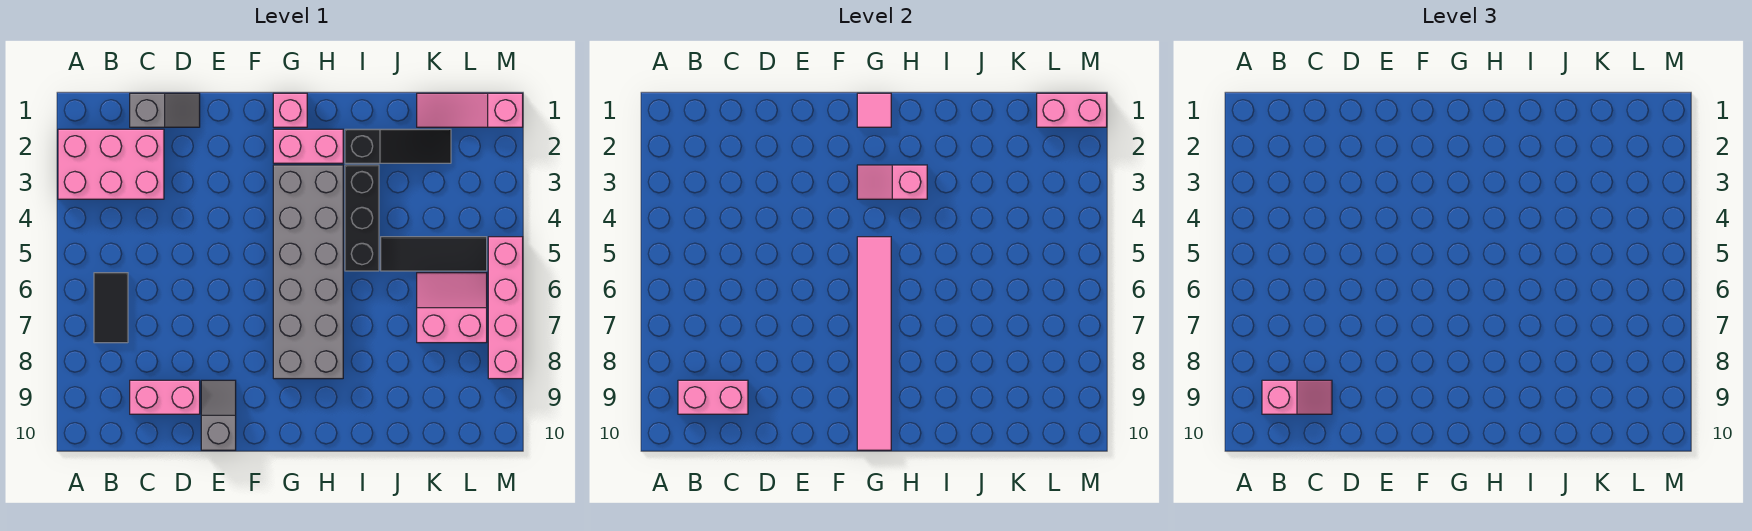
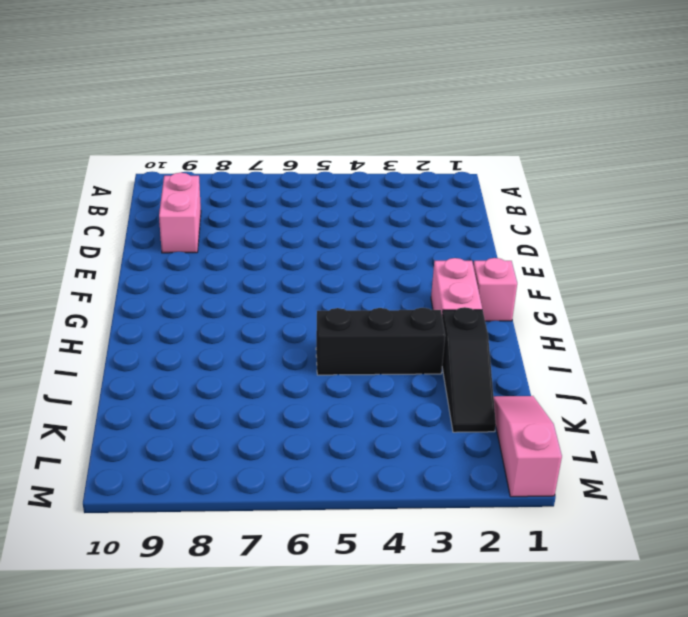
none -> pink 2x3 brick [58,129,164,199]
none -> black 1x2 tile [94,273,128,343]
none -> grey 1x2 slope [130,93,200,127]

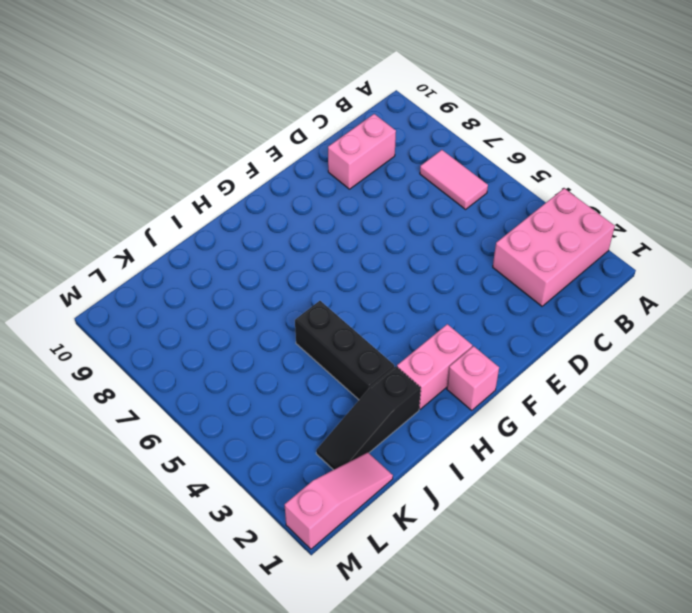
pink 1x2 tile [420,150,488,209] -> black 1x2 tile [94,273,128,343]
none -> grey 1x2 slope [130,93,200,127]
none -> grey 1x2 slope [201,380,236,450]
none -> grey 2x6 brick [273,165,343,379]

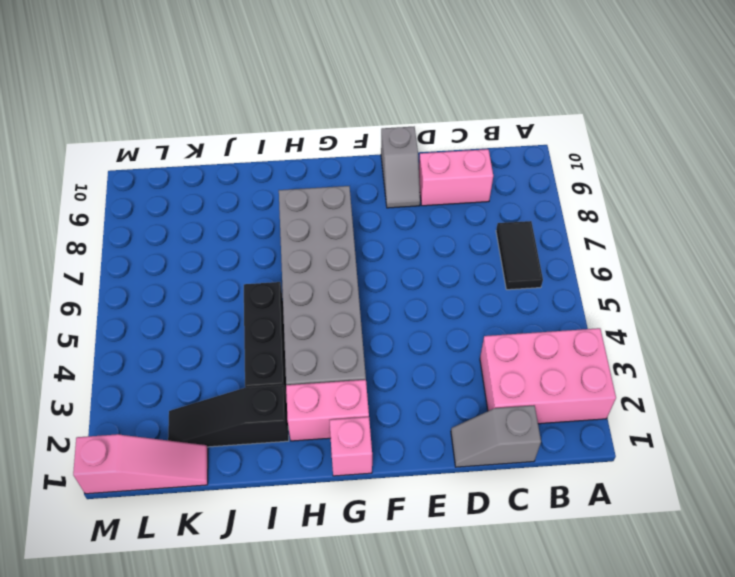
none -> black 1x3 tile [381,237,487,271]
none -> pink 2x2 slope [417,273,487,343]
none -> pink 1x4 brick [488,237,523,379]

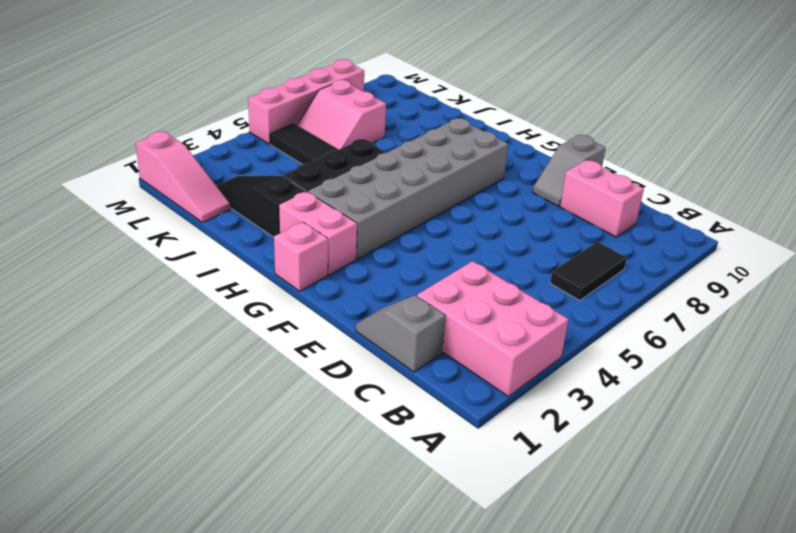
none -> pink 1x2 brick [678,380,748,414]
none -> pink 1x1 tile [857,93,891,127]
none -> pink 1x2 slope [857,165,927,199]

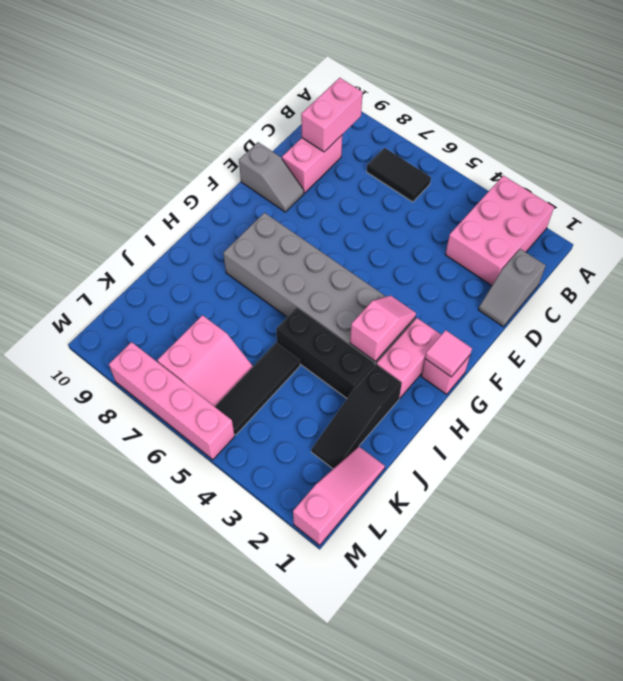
none -> pink 1x6 tile [857,237,891,450]
none -> pink 1x2 brick [1037,93,1107,127]
none -> pink 1x2 slope [1262,380,1332,414]

